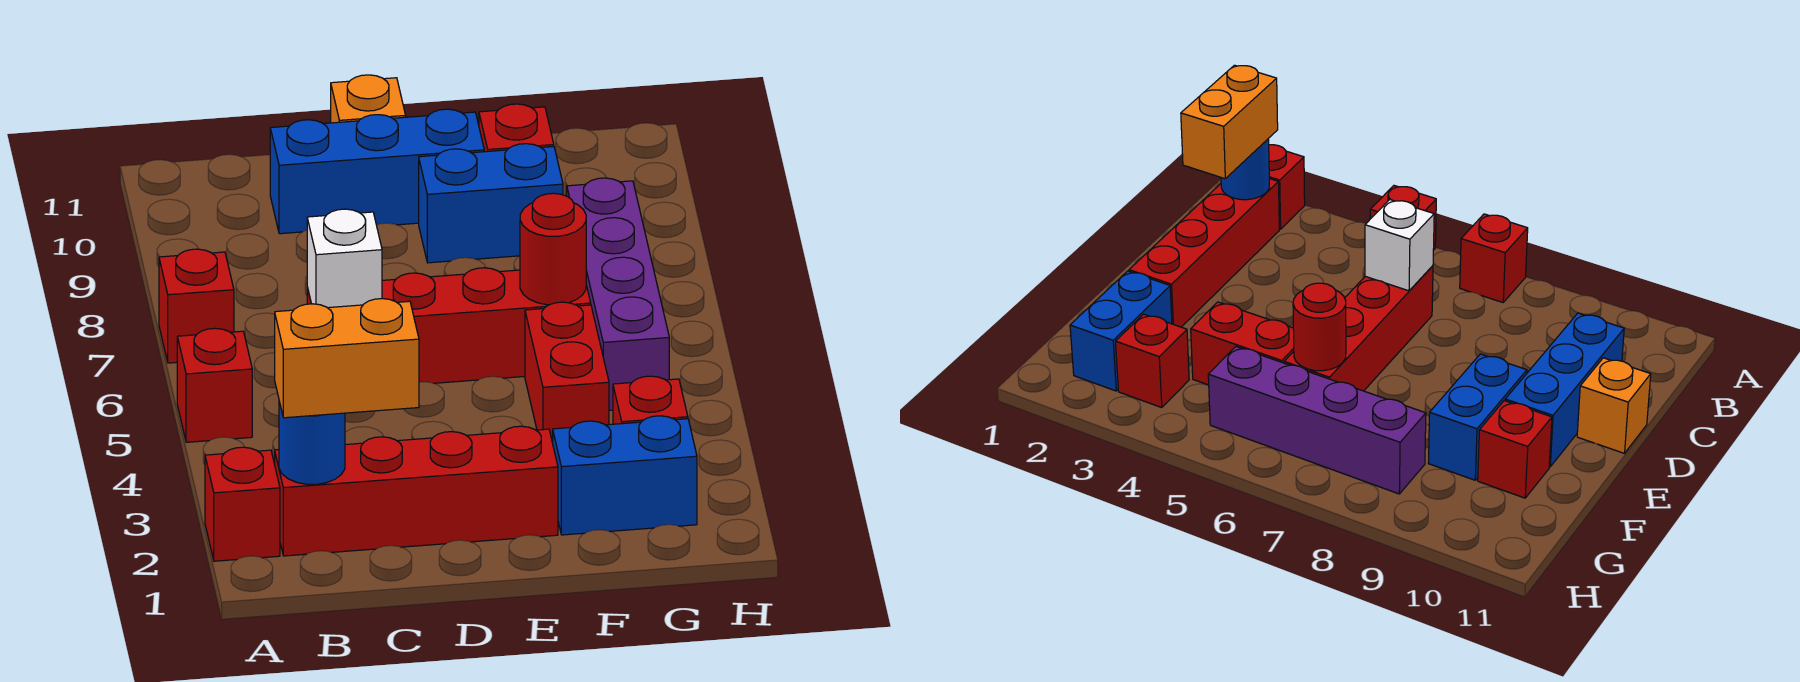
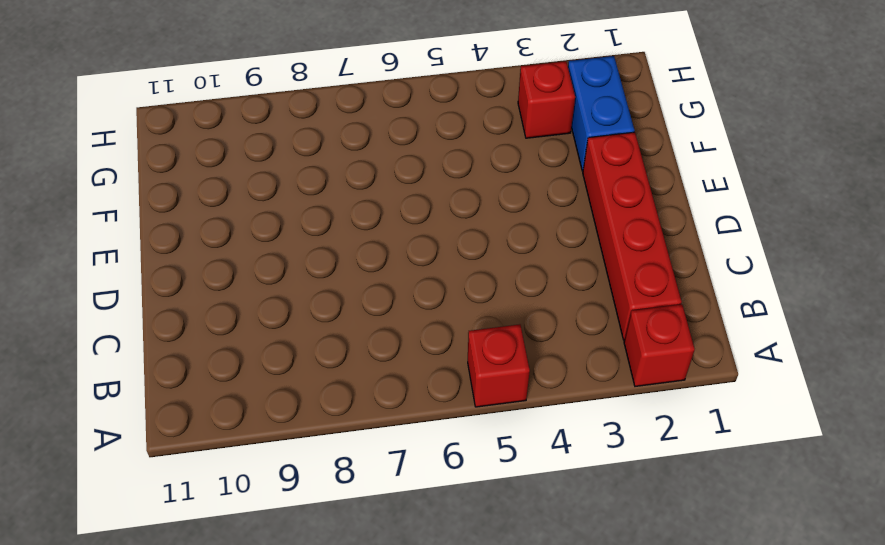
none -> red 1x1 brick [159,249,234,363]
none -> red 1x4 brick [307,268,591,383]
none -> blue 1x3 brick [270,109,484,234]

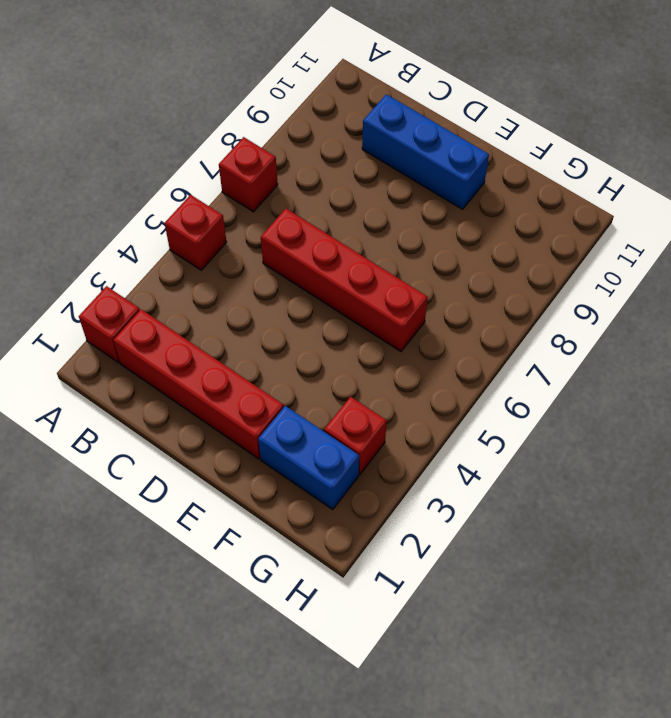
none -> orange 1x1 brick [331,75,406,123]
none -> blue 1x2 brick [419,144,563,263]
none -> red 1x2 brick [525,302,609,443]

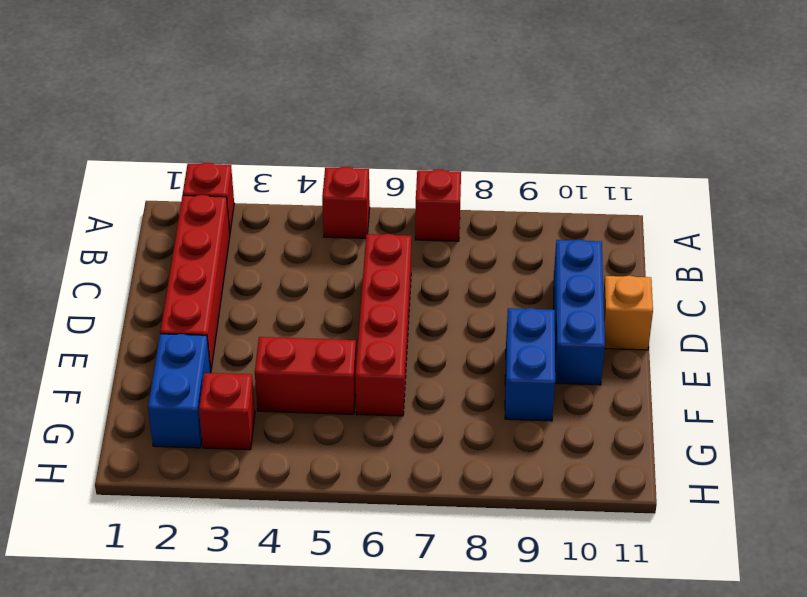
none -> red 1x1 brick [479,104,554,152]
none -> purple 1x4 brick [567,178,669,410]
none -> blue 1x1 round brick [279,401,345,484]

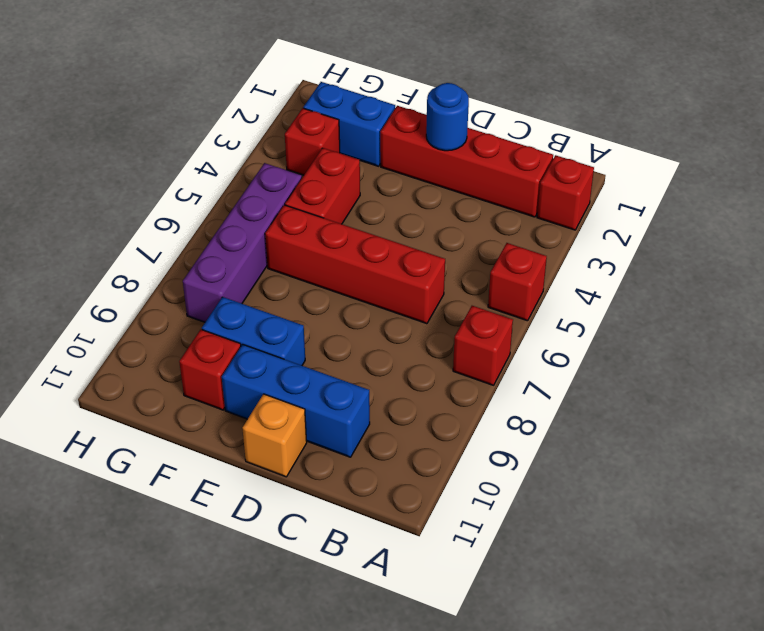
blue 1x1 round brick [426,83,469,151] -> blue 1x1 round brick moved to [279,401,345,484]
none -> white 1x1 brick [307,209,382,308]
none -> red 1x1 round brick [520,193,586,305]
none -> orange 1x2 brick [275,299,419,418]

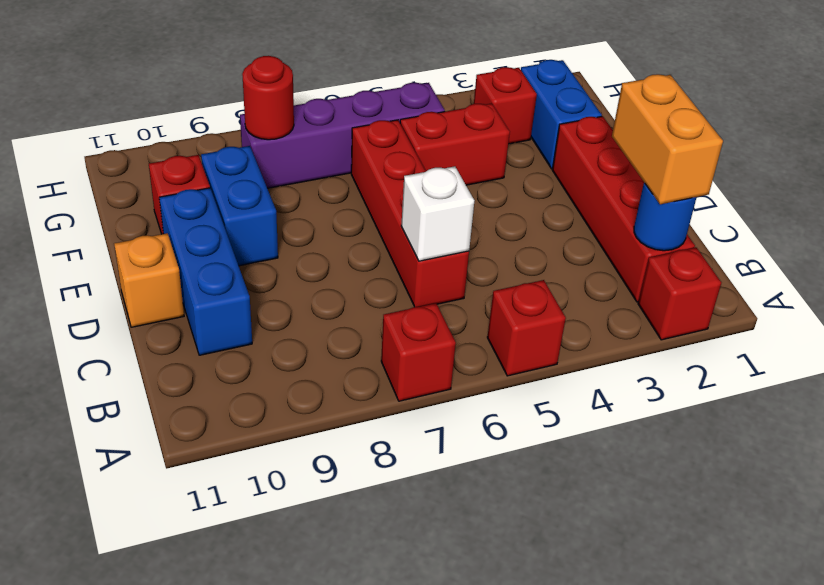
red 1x1 round brick [242,56,294,140] -> red 1x1 round brick moved to [520,193,586,305]

